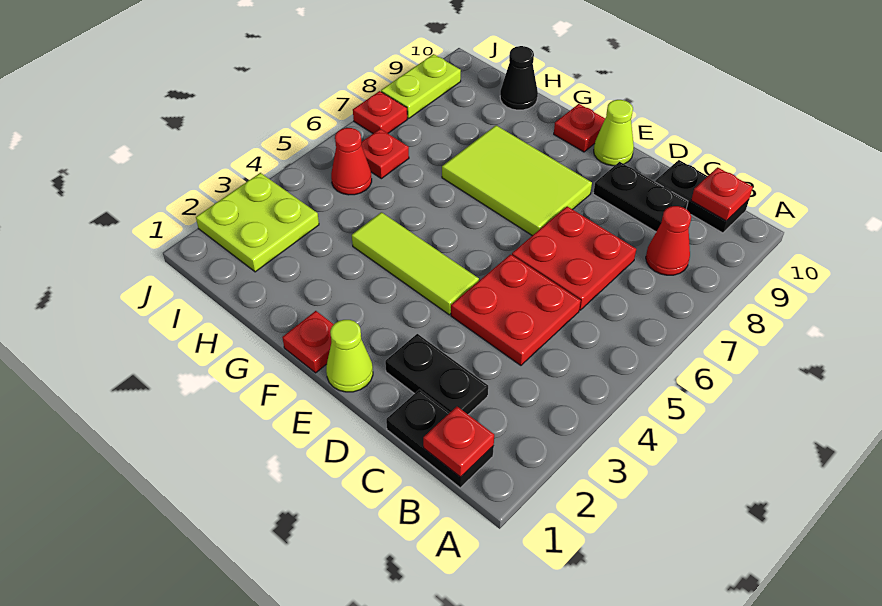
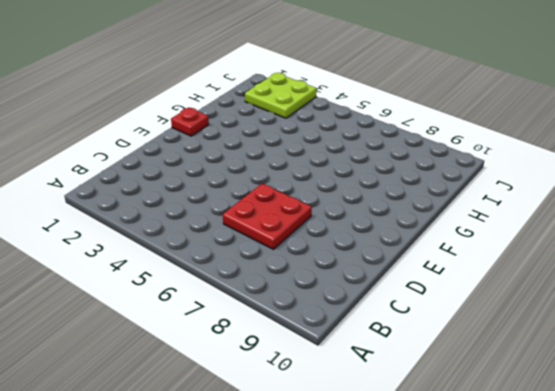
none -> black 1x2 plate [386,390,494,488]
none -> red 1x1 cone [646,206,691,275]
none -> black 1x2 plate [655,160,749,233]

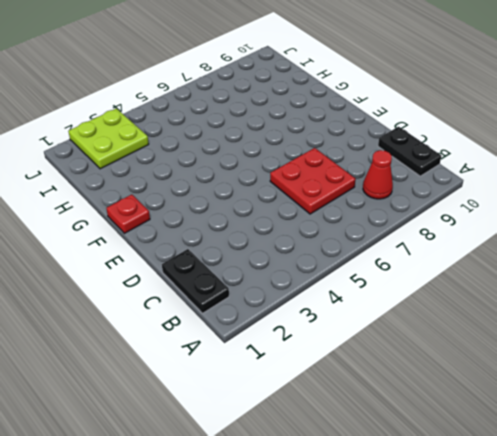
none -> black 1x2 plate [385,334,488,414]
none -> red 2x2 plate [451,254,581,365]
none -> black 1x2 plate [593,162,688,232]

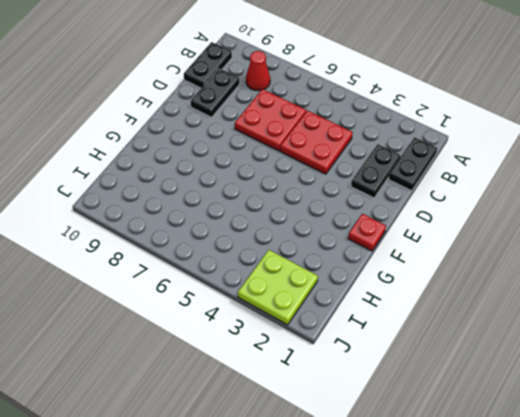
none -> lime 1x1 cone [326,320,373,392]
none -> lime 1x3 tile [352,212,479,315]
none -> lime 2x3 tile [442,125,592,236]

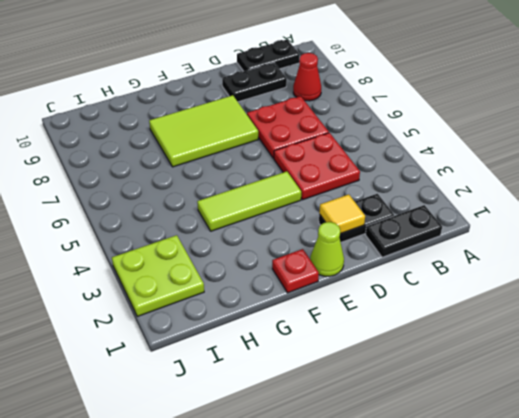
yellow 1x1 tile [319,194,365,234] -> none
none -> lime 1x1 cone [594,100,634,166]
none -> red 1x1 plate [554,104,605,152]
none -> black 1x1 cone [500,46,538,110]

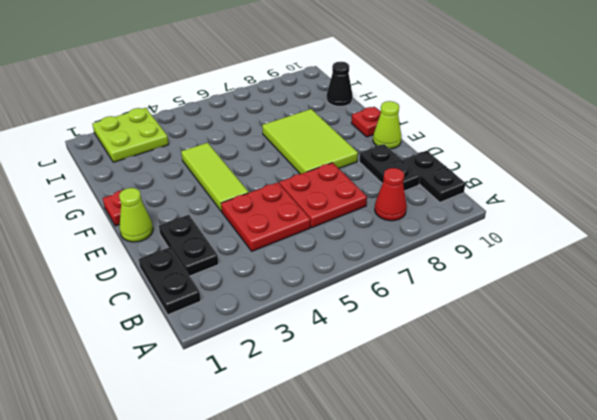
none -> red 1x1 cone [331,128,372,195]
none -> red 1x1 plate [361,129,409,179]
none -> red 1x1 plate [353,91,407,133]

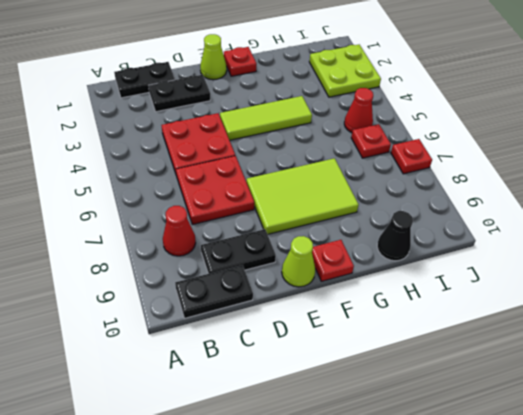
none -> lime 1x2 plate [381,54,461,118]
none -> red 1x1 plate [423,407,494,477]
none -> red 1x1 plate [691,167,753,221]

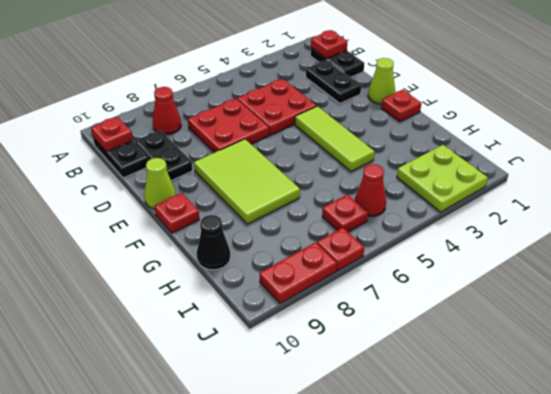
red 1x2 plate [259,242,337,304] -> lime 1x2 plate [381,54,461,118]

